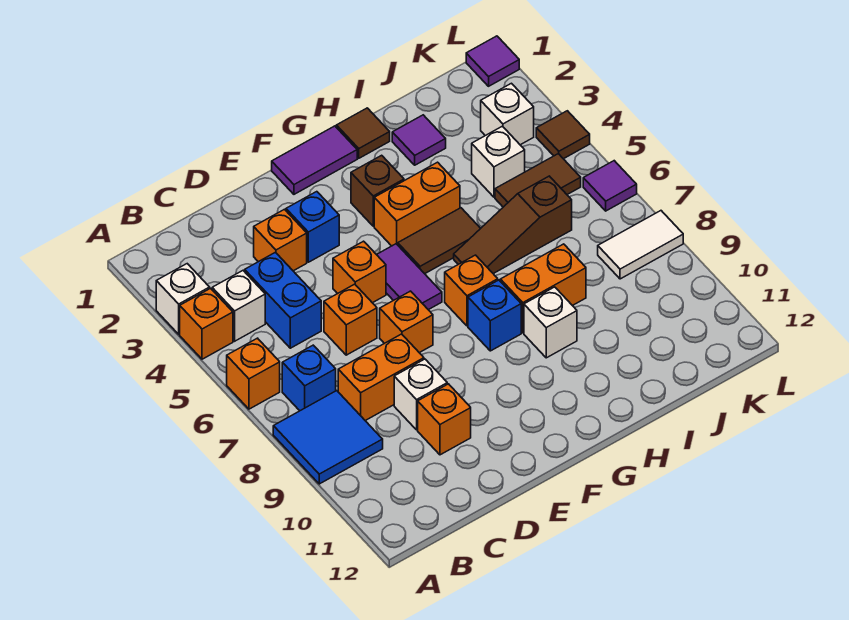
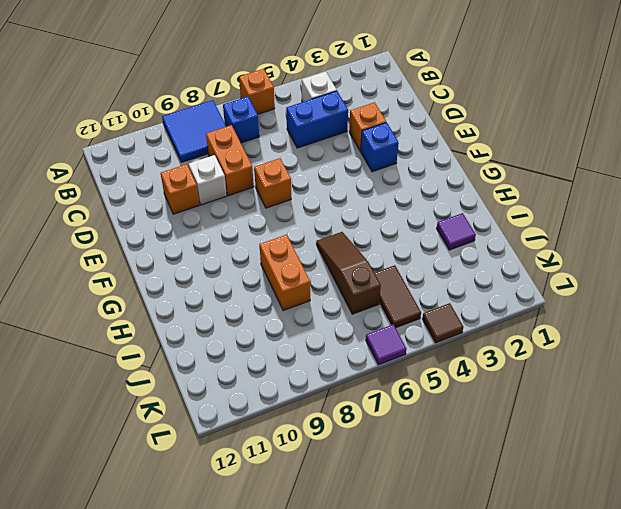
none -> white 1x1 brick [156,264,210,334]
none -> orange 1x1 brick [180,288,233,359]
none -> orange 1x1 brick [324,284,377,355]
none -> orange 1x1 brick [333,241,386,303]

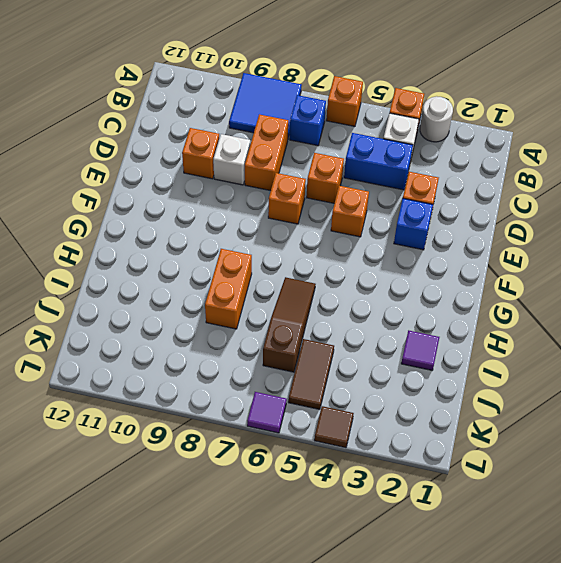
white 1x1 round brick [420,96,453,142] -> white 1x1 brick [156,264,210,334]
none -> purple 1x2 tile [272,126,357,194]
none -> purple 1x2 tile [377,244,442,310]
none -> brown 1x1 brick [351,155,404,226]
none -> orange 1x2 brick [374,162,460,246]

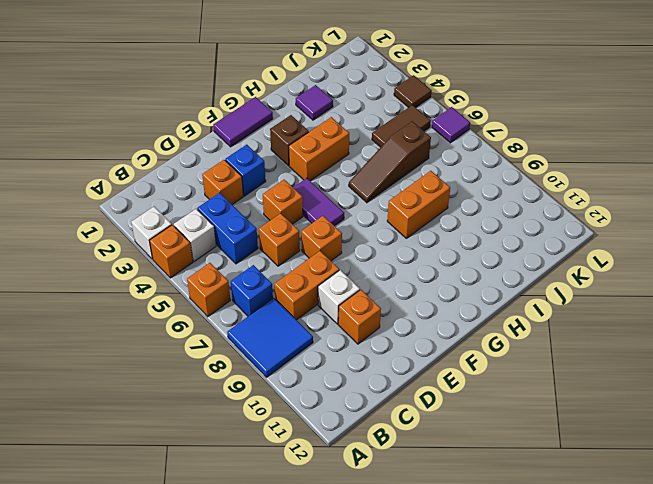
none -> brown 1x2 tile [398,208,481,274]
none -> orange 1x1 brick [445,255,498,326]
none -> blue 1x1 brick [468,280,521,351]
none -> brown 1x1 tile [336,108,390,158]

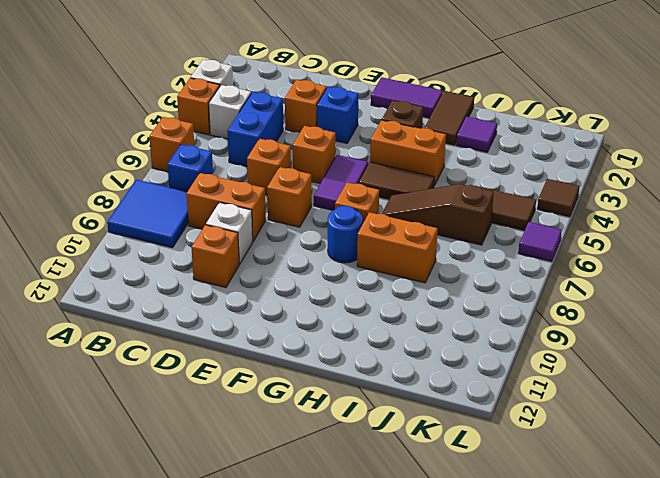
blue 1x1 round brick [328,206,363,263] -> blue 1x1 brick [468,280,521,351]
brown 1x2 tile [425,91,474,145] -> brown 1x1 tile [336,108,390,158]
none -> white 1x1 brick [524,287,577,358]
none -> white 1x1 brick [472,126,525,197]
none -> white 1x1 brick [481,83,534,145]
none -> white 1x2 tile [598,211,683,279]

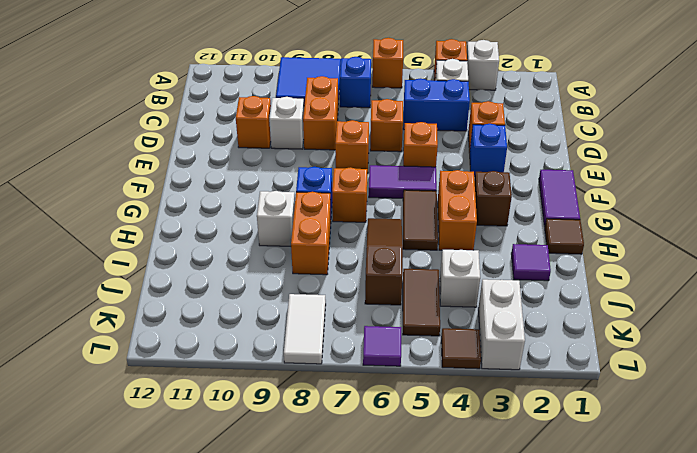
white 1x2 brick [478,279,525,370] -> white 1x1 brick [481,83,534,145]
none -> purple 1x1 tile [466,36,519,86]

